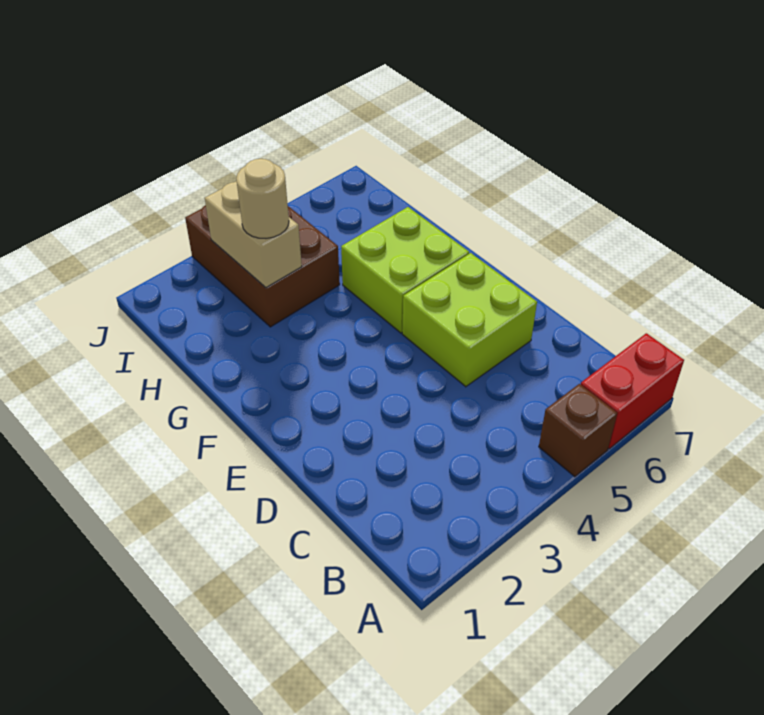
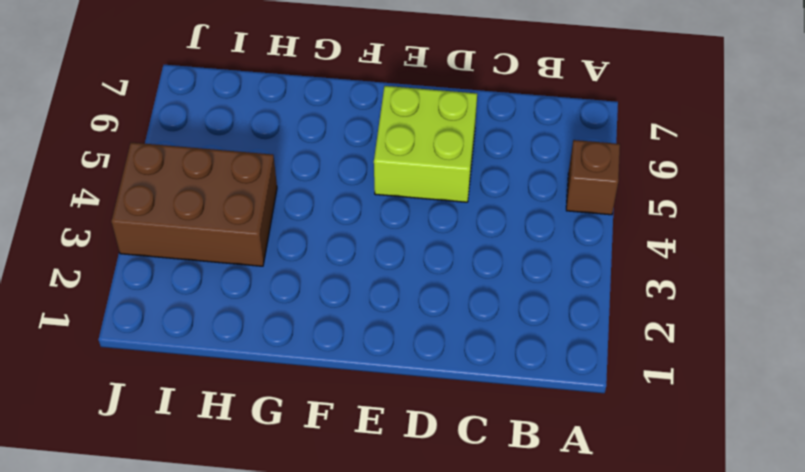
none -> red 1x2 brick [581,333,684,449]
none -> lime 2x2 brick [341,207,469,333]

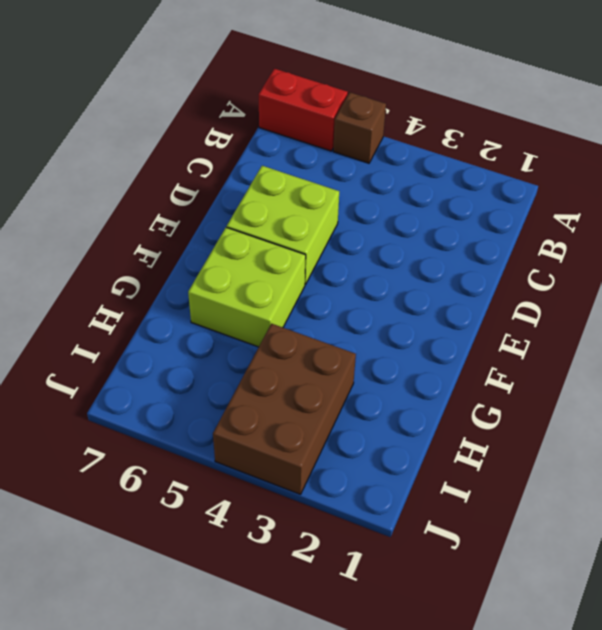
none -> tan 1x2 brick [205,181,302,288]
none -> tan 1x1 round brick [236,159,289,238]

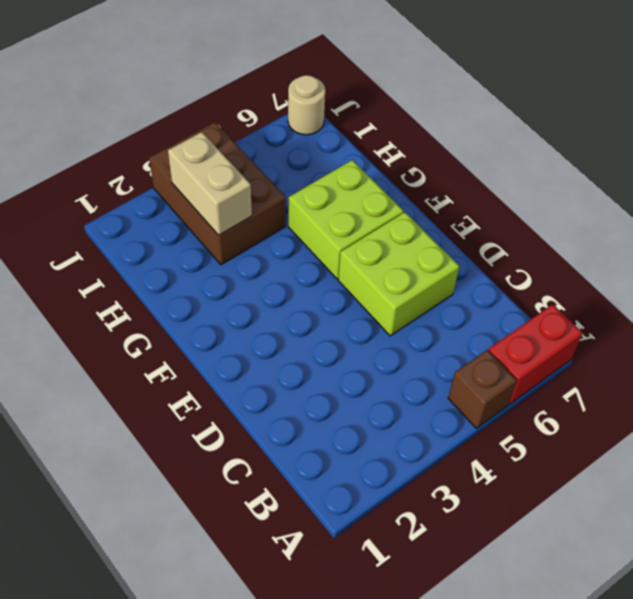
tan 1x1 round brick [288,75,325,135] -> tan 1x1 round brick moved to [236,159,289,238]

